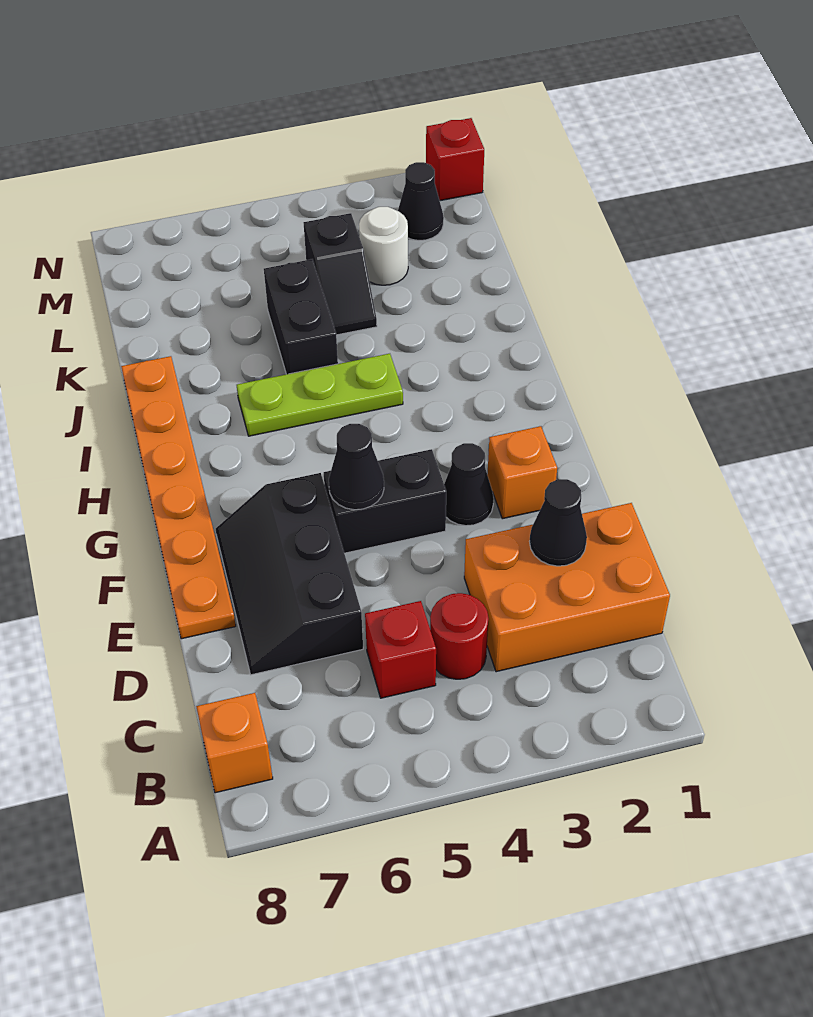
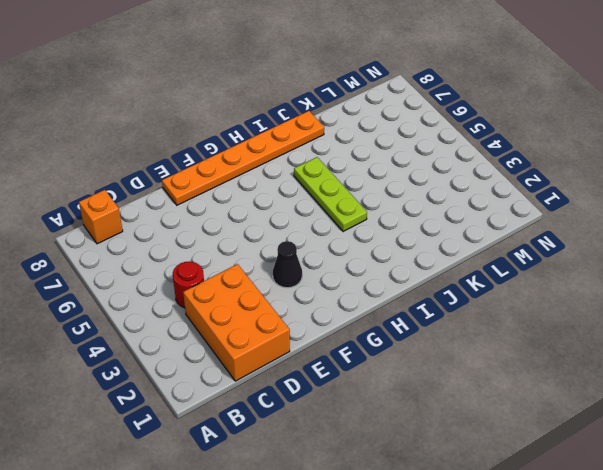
none -> red 1x1 brick [365,601,436,698]
none -> black 2x3 slope [216,473,363,675]
none -> orange 1x1 brick [487,426,557,519]

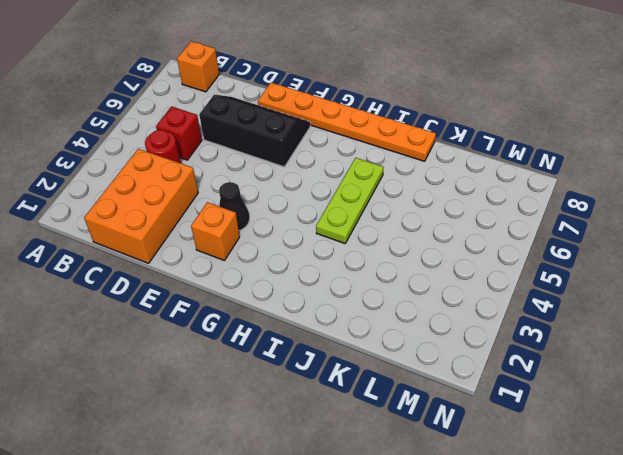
none -> black 1x2 brick [324,449,446,553]
none -> black 1x2 brick [264,259,338,374]
none -> black 1x2 slope [304,213,377,335]

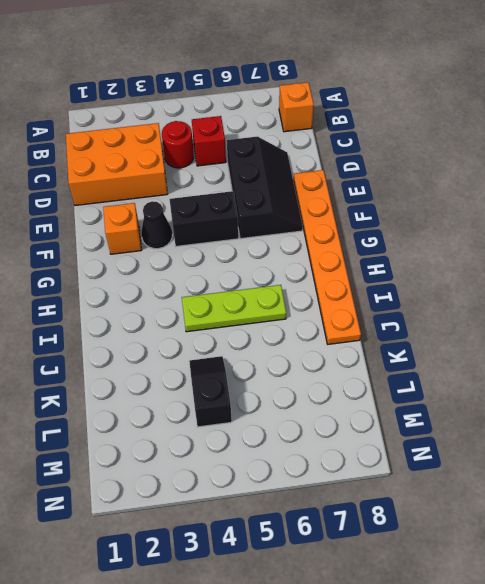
none -> black 1x2 brick [264,259,338,374]
none -> white 1x1 round brick [359,207,408,285]
none -> black 1x1 cone [398,162,444,241]

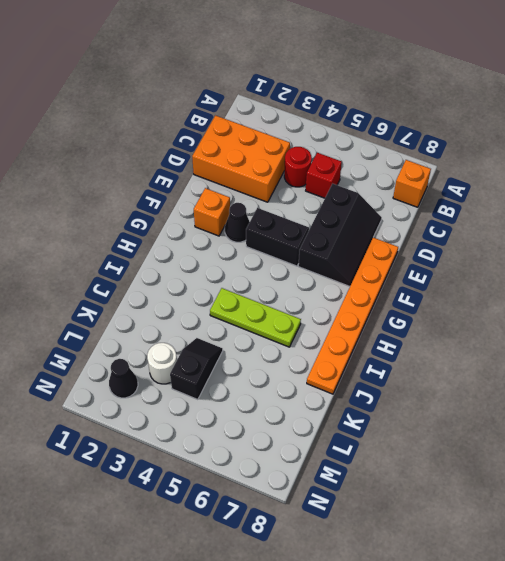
none -> black 1x2 brick [264,259,338,374]
none -> red 1x1 brick [426,118,484,201]
none -> black 1x1 cone [530,479,587,566]

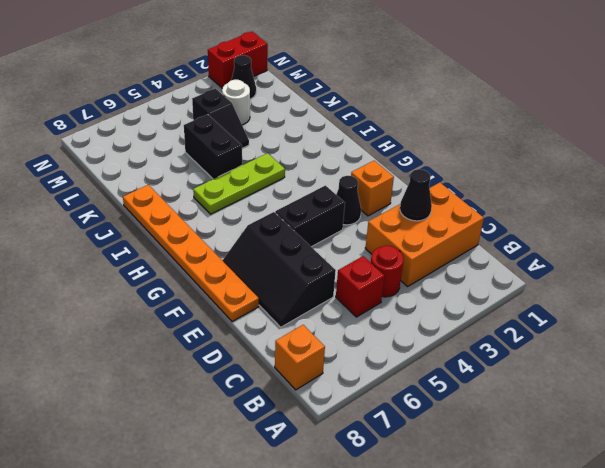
red 1x2 brick [208,31,268,88] -> red 1x1 brick [426,118,484,201]
none -> black 1x1 cone [329,424,384,510]

